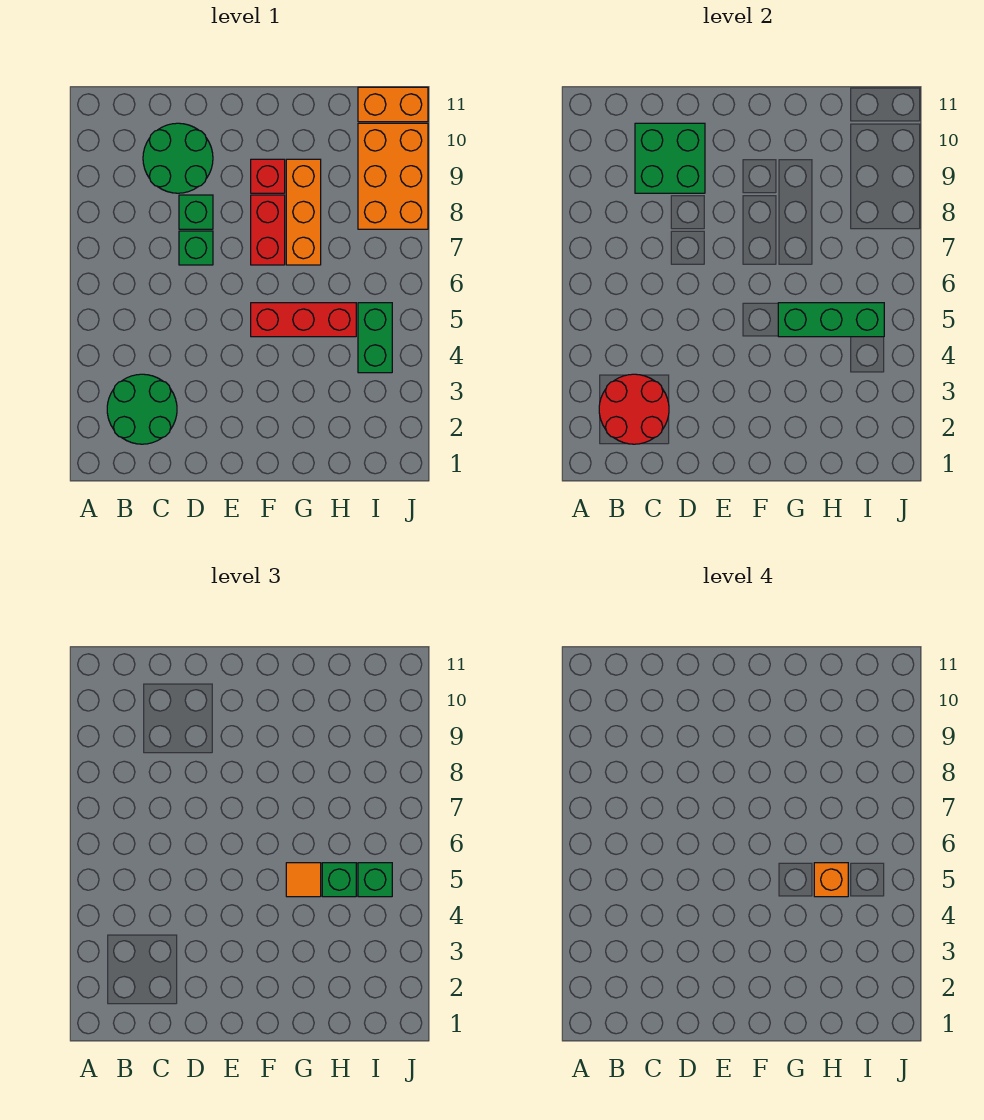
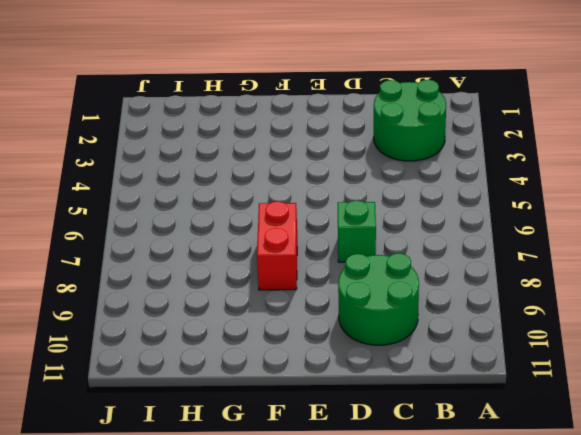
none -> green 1x1 brick [179,195,213,229]
none -> red 1x3 brick [251,303,356,337]
none -> red 1x1 brick [251,159,285,193]

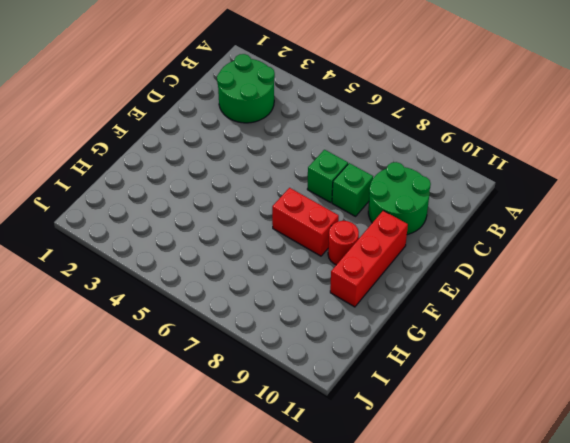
red 1x3 brick [330,211,408,307] -> red 1x3 brick moved to [251,303,356,337]
red 1x1 round brick [328,221,359,265] -> red 1x1 brick [251,159,285,193]
none -> orange 1x3 brick [286,159,321,265]
none -> green 1x2 brick [358,303,392,373]
none -> orange 2x3 brick [358,123,428,229]

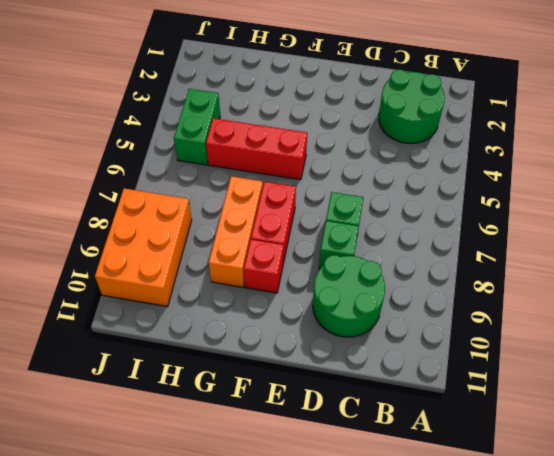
none -> orange 1x2 brick [358,87,428,122]
none -> red 2x2 round brick [599,374,669,444]
none -> green 2x2 brick [635,123,705,193]

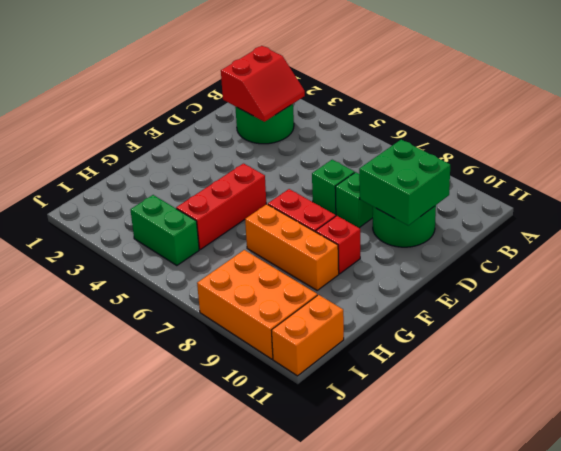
red 2x2 slope [221,46,305,122] -> red 2x2 round brick [599,374,669,444]
none -> green 1x3 brick [778,303,884,337]
none -> orange 1x1 tile [286,863,321,897]
none -> green 1x1 brick [322,863,356,897]

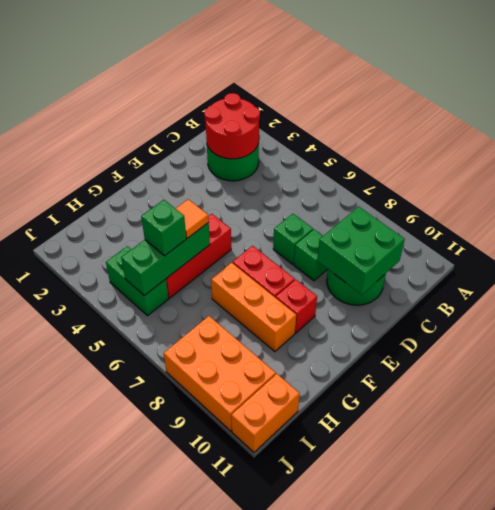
none -> green 1x1 brick [358,863,392,897]
none -> orange 1x1 brick [814,863,848,897]

